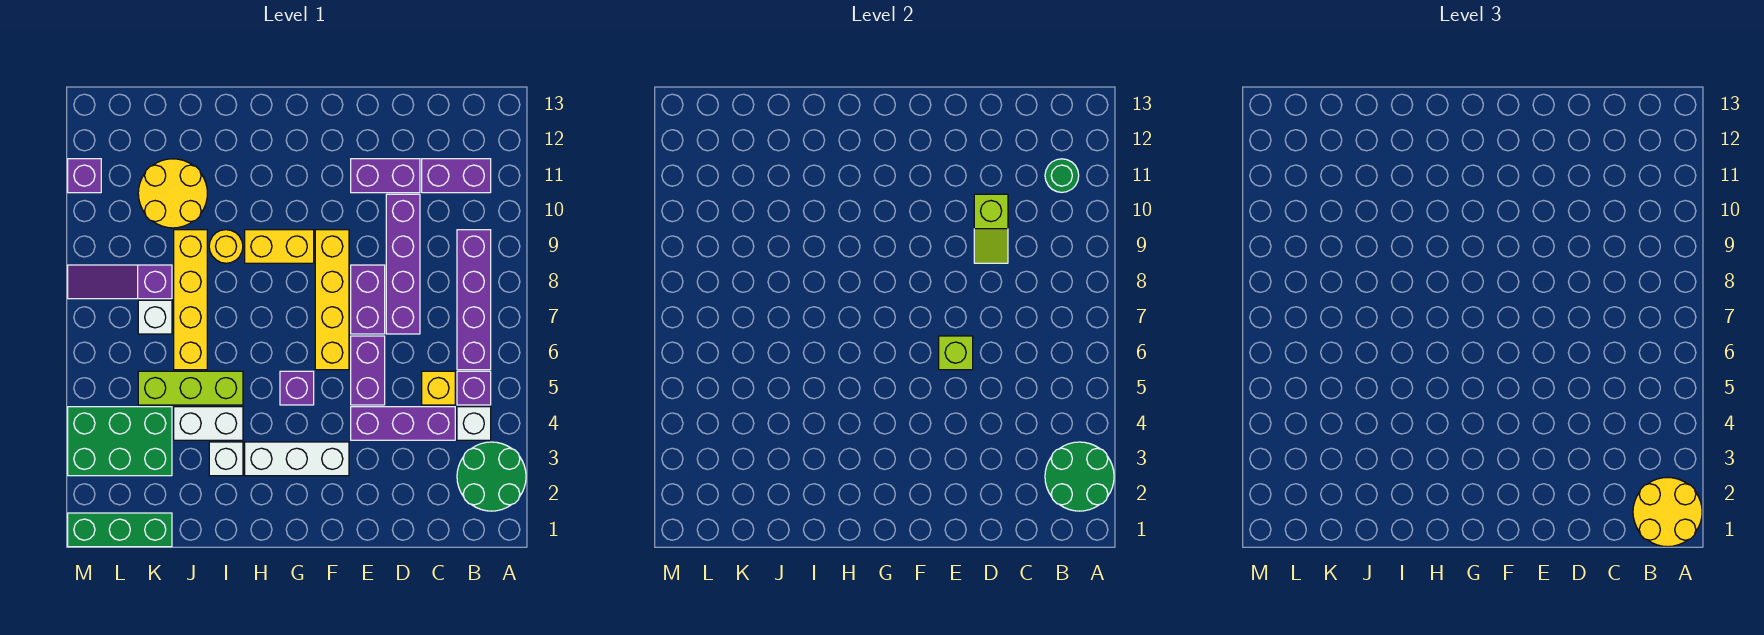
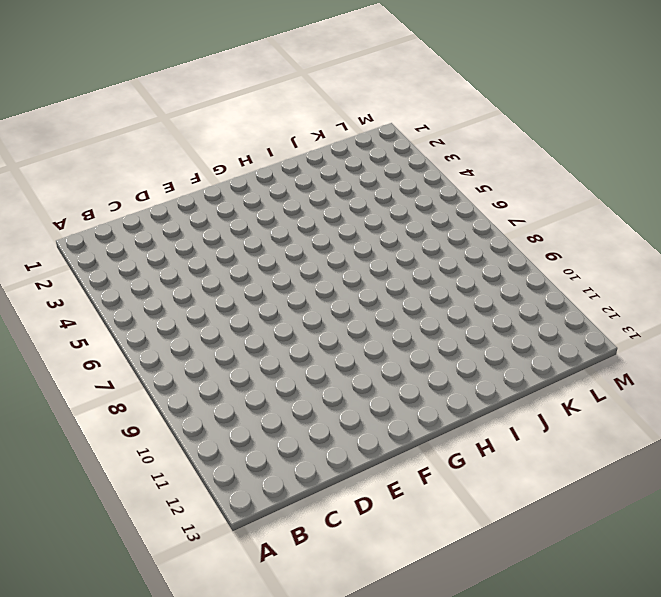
none -> green 2x2 round brick [457,442,526,511]
none -> white 1x1 brick [457,407,491,440]
none -> purple 1x1 brick [457,371,491,405]
none -> purple 1x4 brick [457,230,491,370]

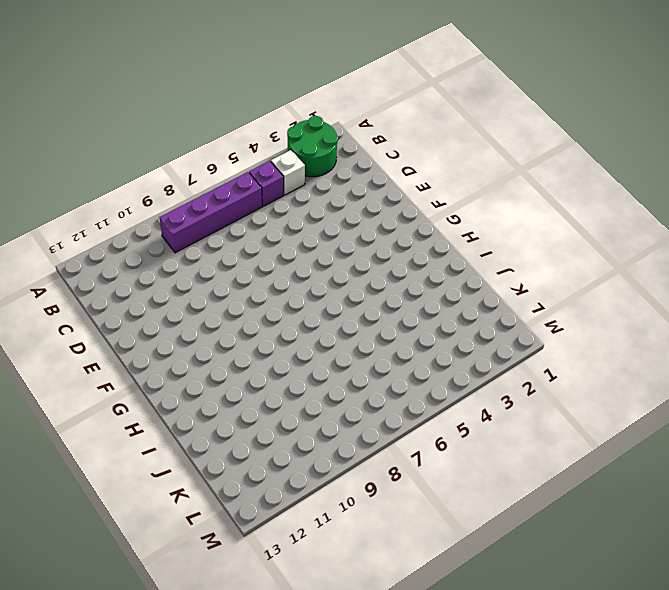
none -> purple 1x2 brick [422,159,491,193]
none -> purple 1x3 brick [351,407,455,440]
none -> yellow 1x1 brick [422,371,455,405]
none -> purple 1x4 brick [386,194,420,334]

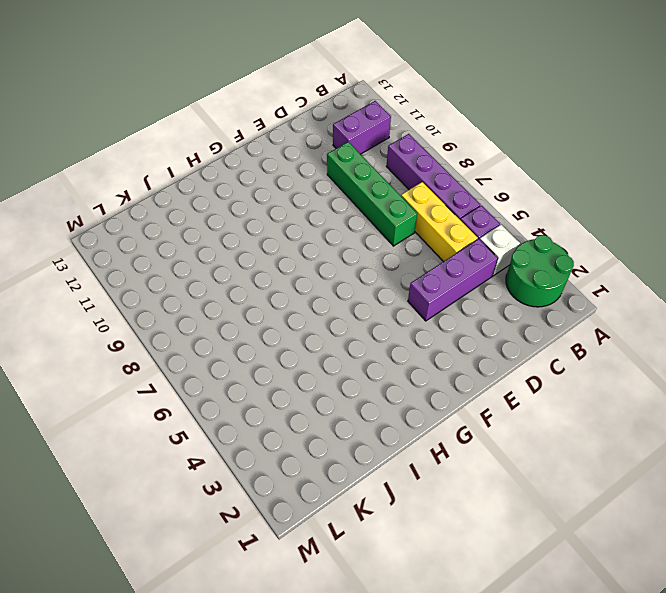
yellow 1x3 brick [401,182,478,262] -> yellow 1x1 brick [422,371,455,405]
green 1x4 brick [327,142,417,246] -> purple 1x4 brick [386,194,420,334]
none -> purple 1x2 brick [351,159,420,193]
none -> purple 1x2 brick [351,336,385,405]
none -> purple 1x2 brick [351,265,385,334]
none -> white 1x3 brick [245,442,349,476]

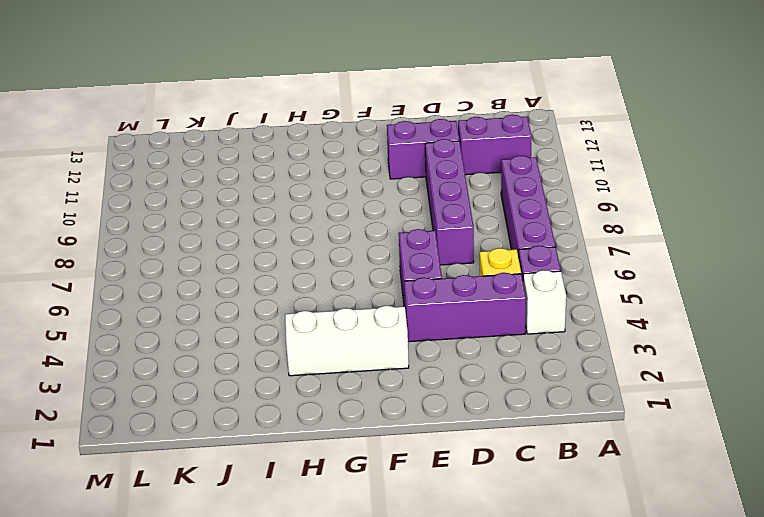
none -> green 2x2 round brick [457,442,526,511]
none -> purple 1x2 brick [351,265,385,334]
none -> yellow 1x4 brick [315,230,349,370]
none -> purple 1x1 brick [280,371,314,405]

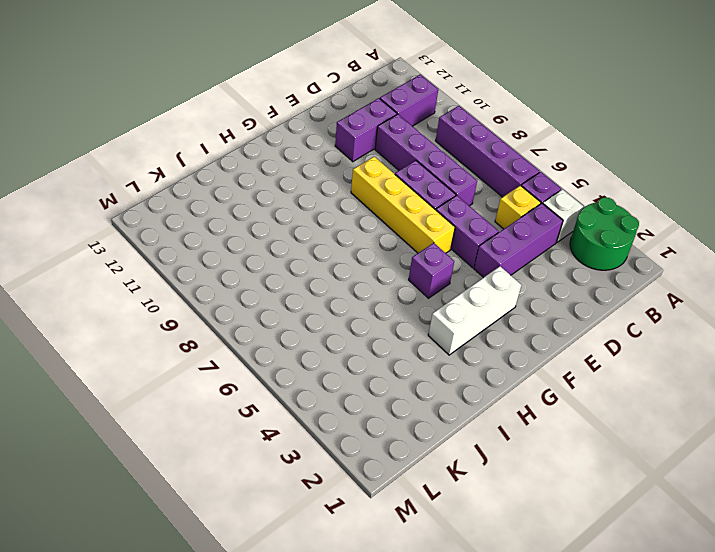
none -> yellow 1x2 brick [245,230,314,263]
none -> white 1x1 brick [209,442,243,476]
none -> white 1x2 brick [174,407,243,440]
none -> lime 1x3 brick [138,371,243,405]

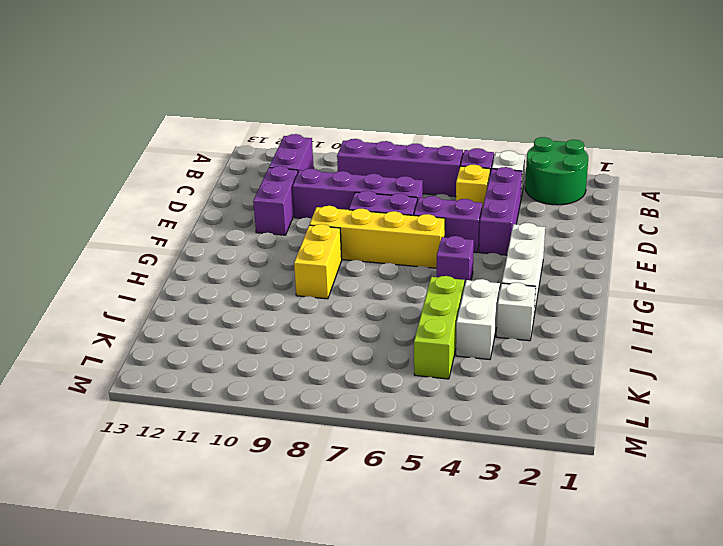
none -> yellow 1x1 round brick [209,230,243,263]
none -> yellow 1x4 brick [174,230,207,370]
none -> yellow 2x2 round brick [138,159,207,228]
none -> green 1x3 brick [68,513,172,547]

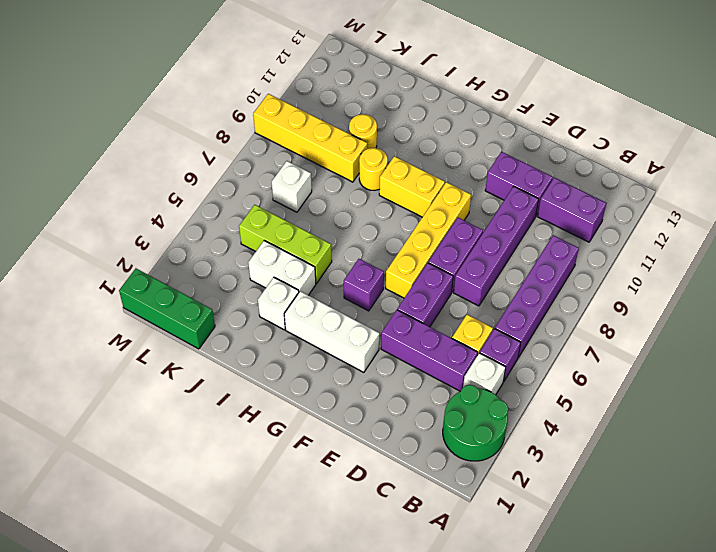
yellow 1x4 brick [253,94,367,182] -> yellow 1x4 brick turned to [174,230,207,370]
yellow 1x1 round brick [349,114,377,149] -> yellow 2x2 round brick [138,159,207,228]
none -> green 2x3 brick [68,407,172,476]
none -> purple 1x3 slope [68,265,172,299]
none -> purple 1x1 brick [68,159,101,193]
none -> green 2x2 round brick [1045,442,1114,511]

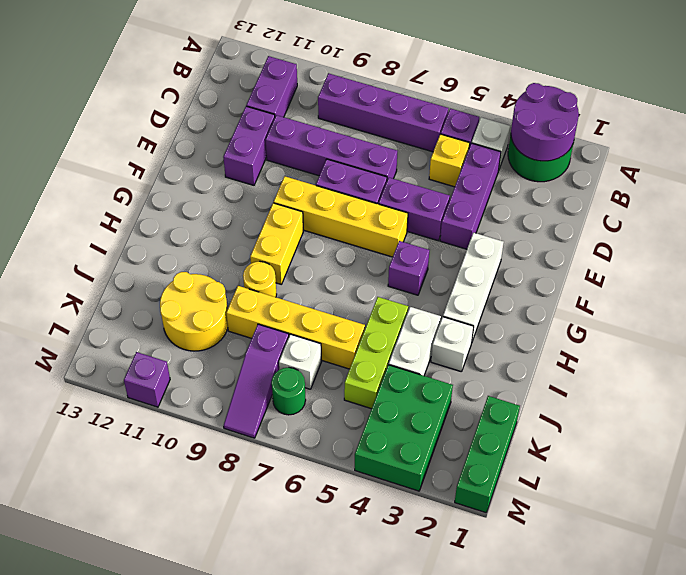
purple 2x2 round brick [511,83,579,161] -> green 2x2 round brick [1045,442,1114,511]
green 1x1 round brick [272,367,306,415] -> green 1x1 round brick moved to [1045,159,1079,192]
none -> lime 1x2 slope [974,194,1008,263]
none -> lime 1x1 brick [939,336,973,370]
none -> yellow 2x2 round brick [1633,477,1702,547]

